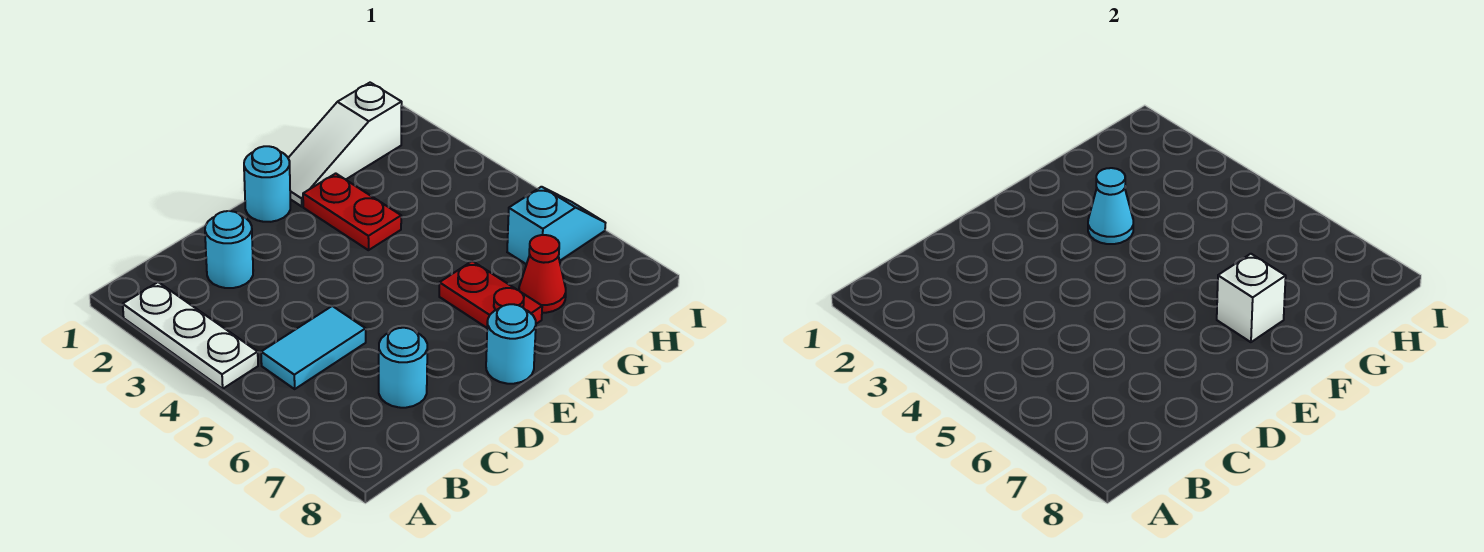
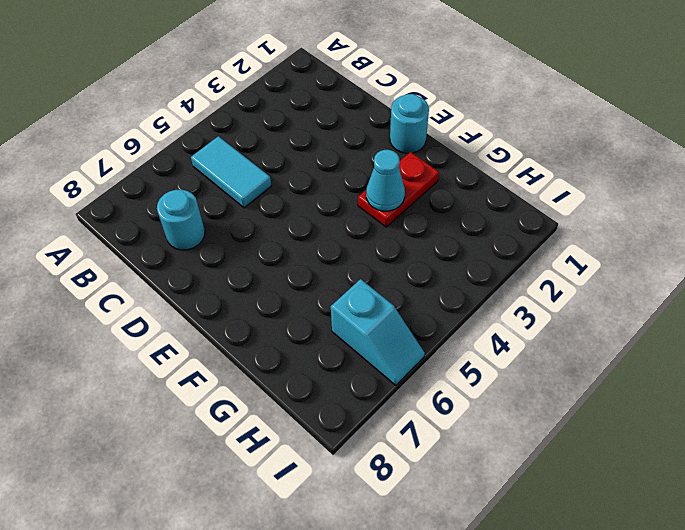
none -> white 1x3 plate [123,282,258,389]
none -> cyan 1x1 round brick [205,211,253,288]
none -> cyan 1x1 round brick [486,304,536,384]

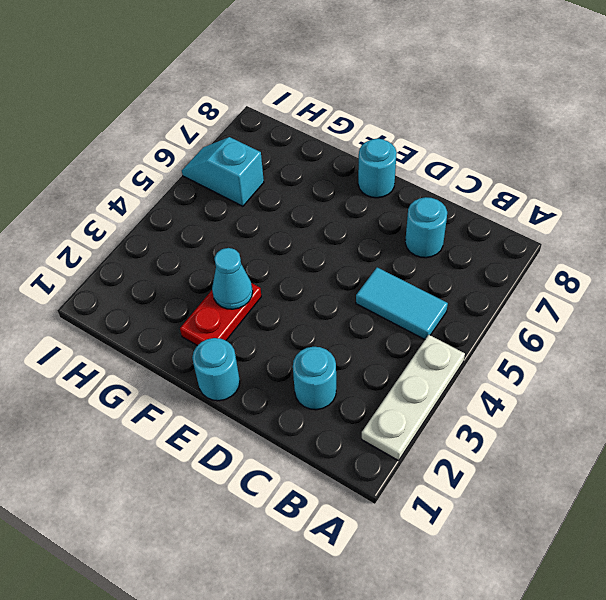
none -> white 1x3 slope [288,83,402,206]
none -> red 1x2 plate [439,261,542,328]
none -> red 1x1 cone [519,235,566,313]

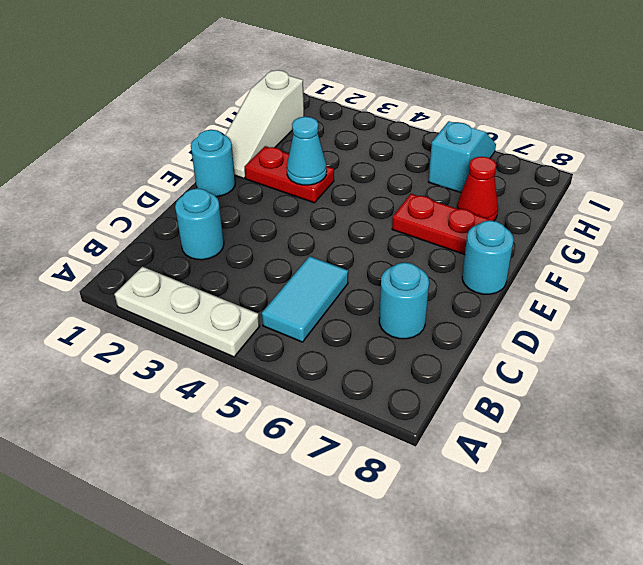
none -> white 1x1 brick [1217,254,1286,342]

